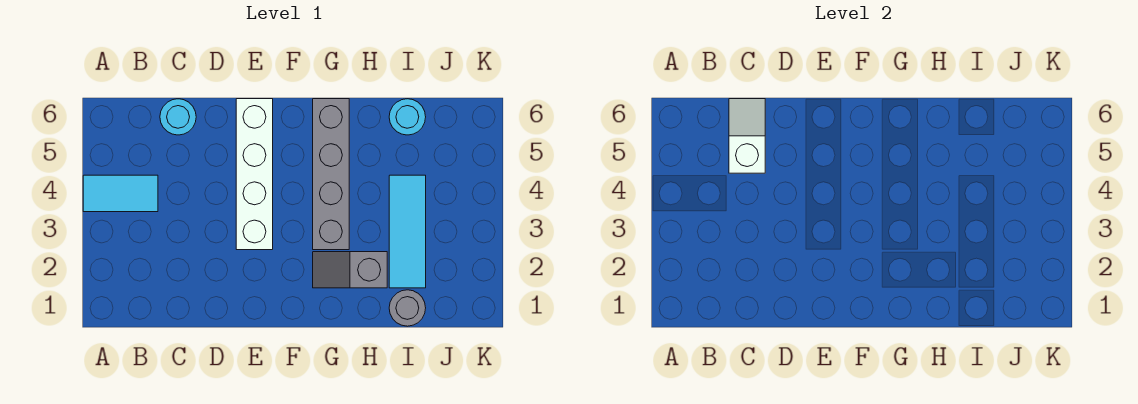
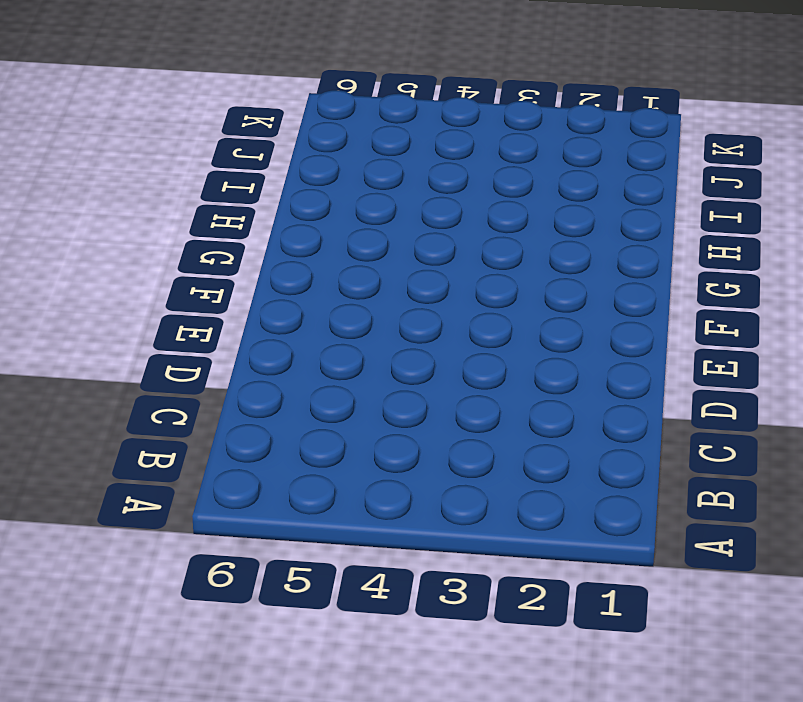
none -> cyan 1x2 tile [83,175,158,212]
none -> cyan 1x1 round brick [160,99,196,135]

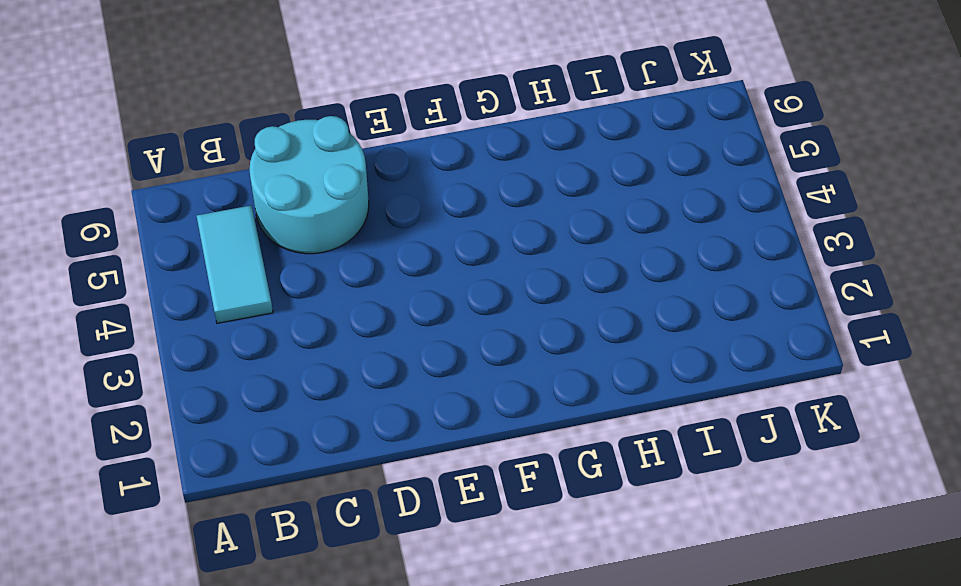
cyan 1x2 tile [197,205,273,323] -> cyan 1x2 tile turned to [83,175,158,212]
cyan 2x2 round brick [249,116,369,254] -> cyan 1x1 round brick [160,99,196,135]
none -> white 1x4 brick [236,99,273,250]
none -> grey 1x2 slope [313,252,387,288]

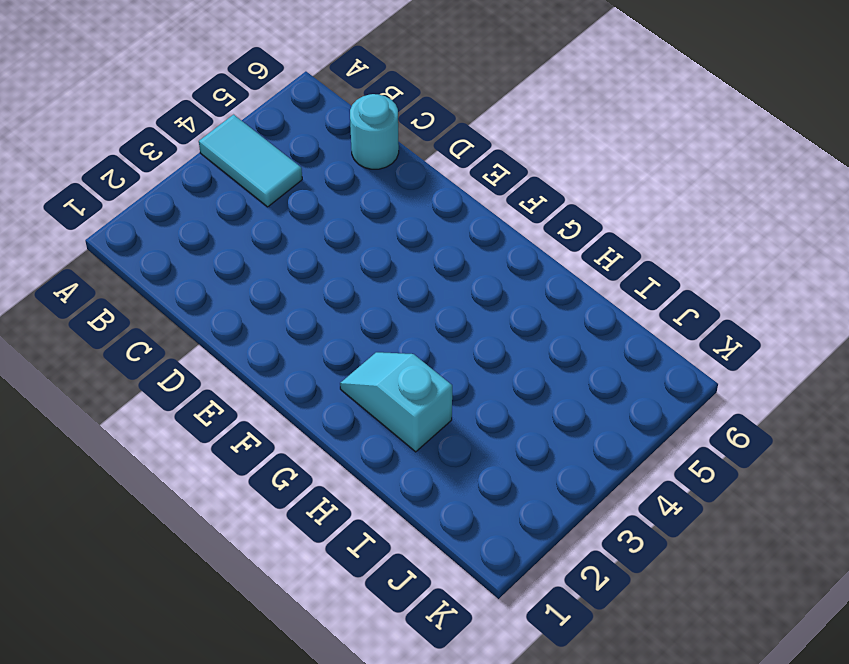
cyan 1x2 slope [340,352,452,452] -> grey 1x2 slope [313,252,387,288]
none -> white 1x4 brick [236,99,273,250]
none -> grey 1x4 brick [313,99,349,250]

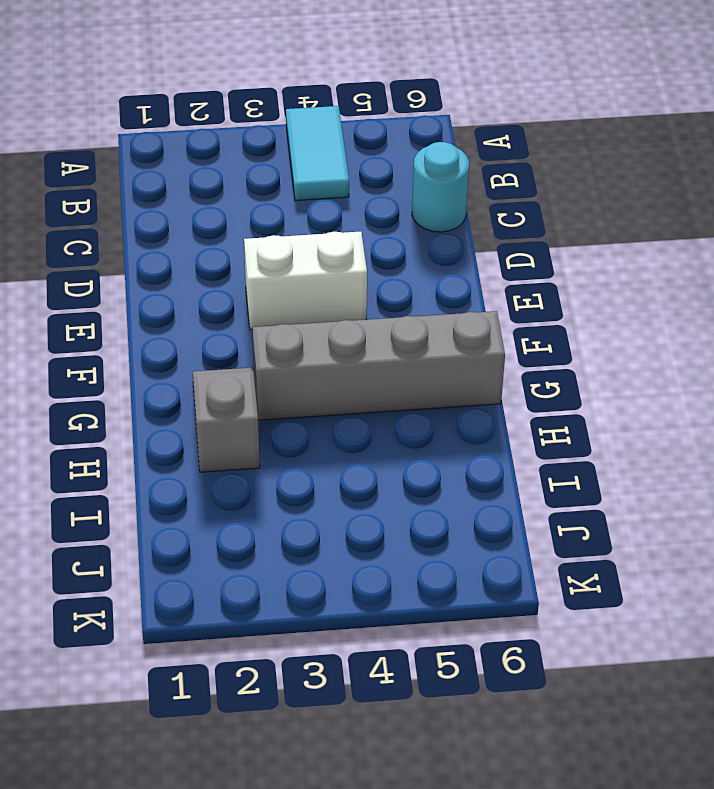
white 1x2 brick [244,232,367,330] -> white 1x4 brick [236,99,273,250]
none -> grey 1x1 round brick [389,290,426,326]
none -> cyan 1x3 tile [389,175,426,288]

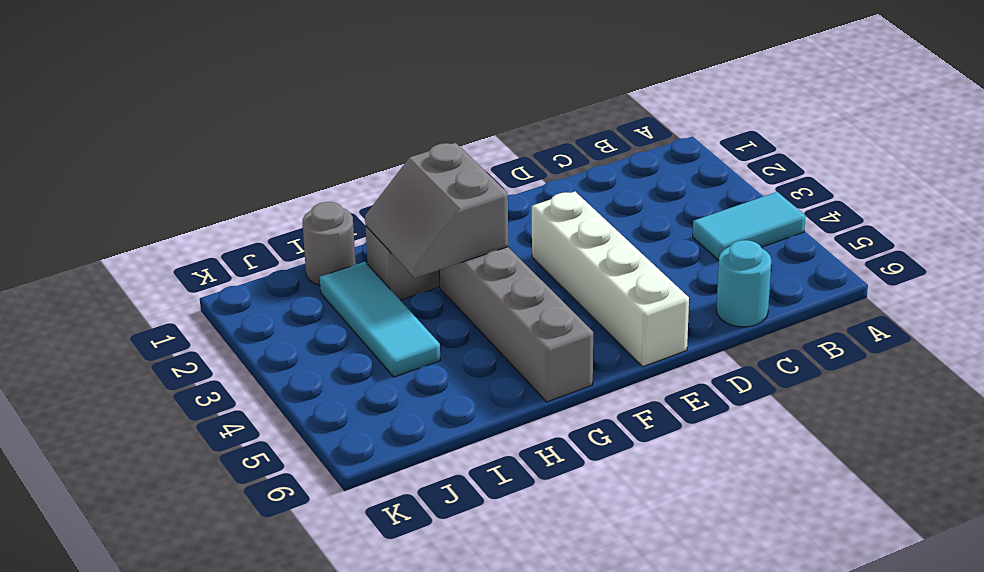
grey 2x2 slope [365,143,508,278] -> none
none -> cyan 1x1 round brick [389,99,426,135]
none -> white 1x2 slope [729,99,765,173]

